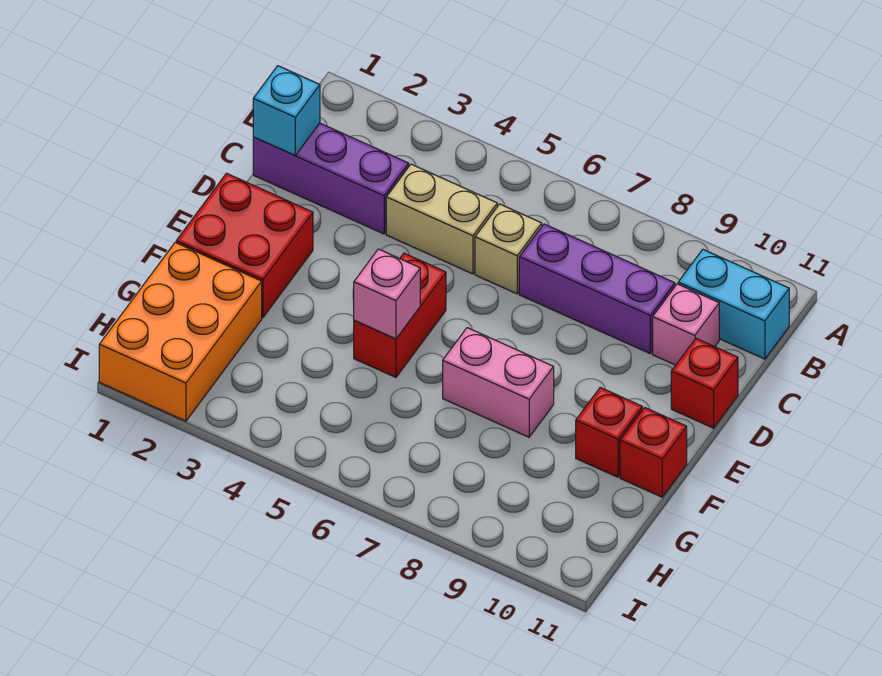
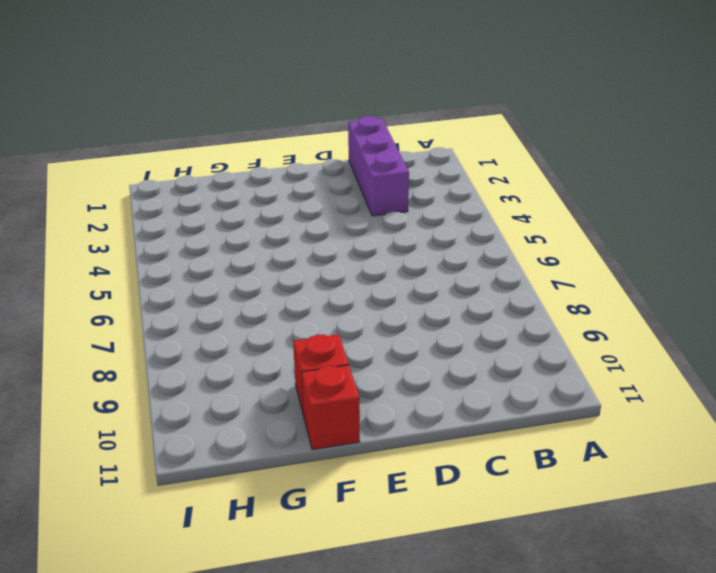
none -> cyan 1x2 brick [678,250,789,359]
none -> tan 1x2 brick [386,164,497,274]
none -> tan 1x1 brick [475,204,542,294]

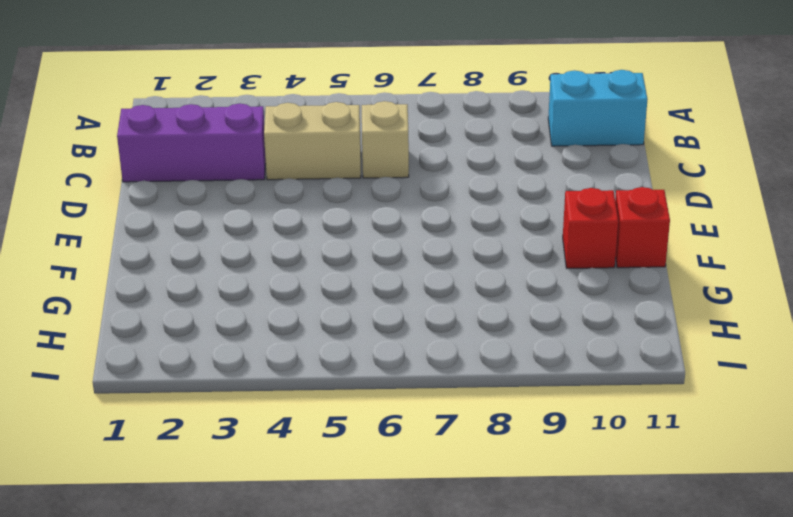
none -> purple 1x3 brick [519,224,675,354]
none -> pink 1x1 brick [653,284,719,365]
none -> red 1x1 brick [671,339,738,428]

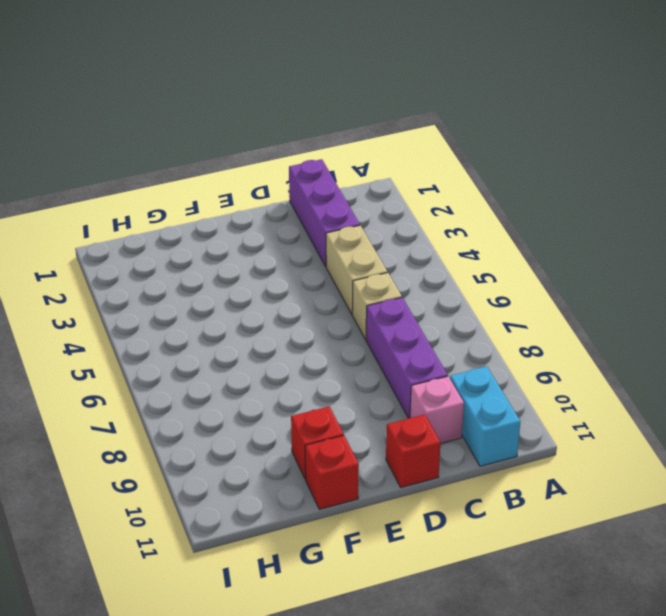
none -> red 2x2 brick [176,173,313,318]
none -> red 1x2 brick [354,253,446,377]
none -> pink 1x2 brick [443,328,554,437]

